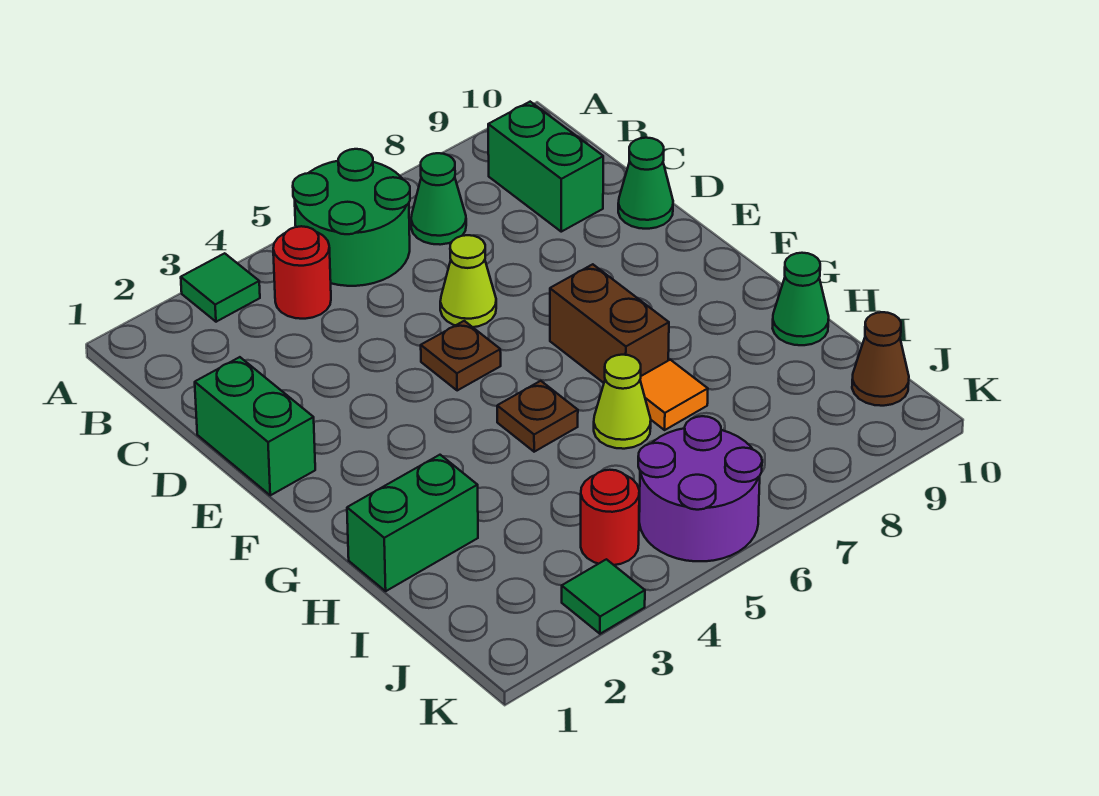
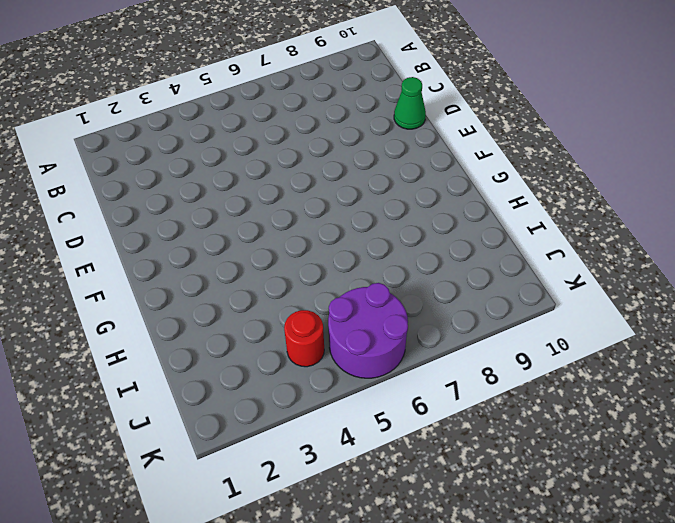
none -> green 1x1 tile [181,253,260,322]
none -> green 2x2 round brick [293,149,410,286]
none -> red 1x1 round brick [273,226,331,319]

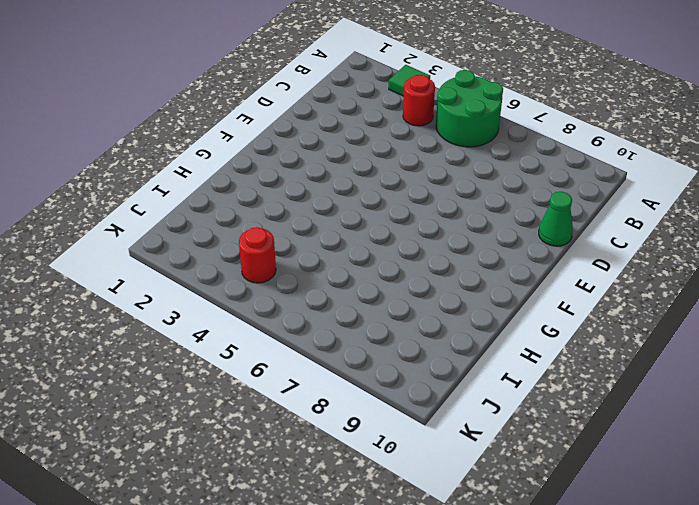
none -> green 1x1 cone [411,153,466,245]
none -> green 1x2 brick [488,102,603,232]
none -> green 1x2 brick [195,357,315,495]

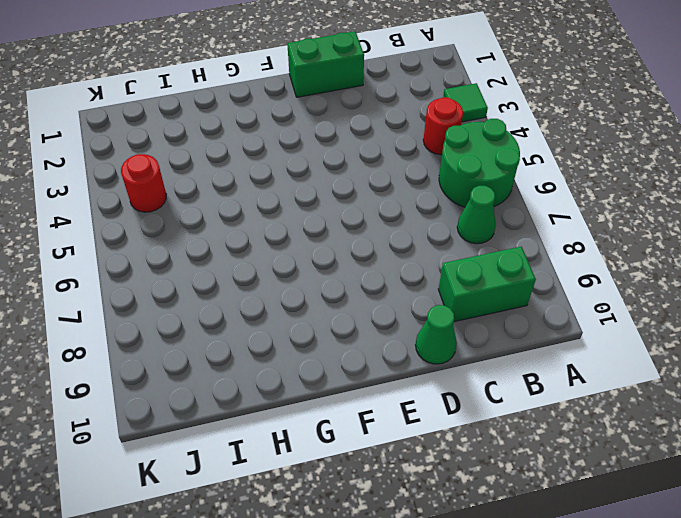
none -> lime 1x1 cone [440,235,496,327]
none -> brown 1x1 plate [421,321,501,391]
none -> brown 1x2 brick [550,264,669,383]

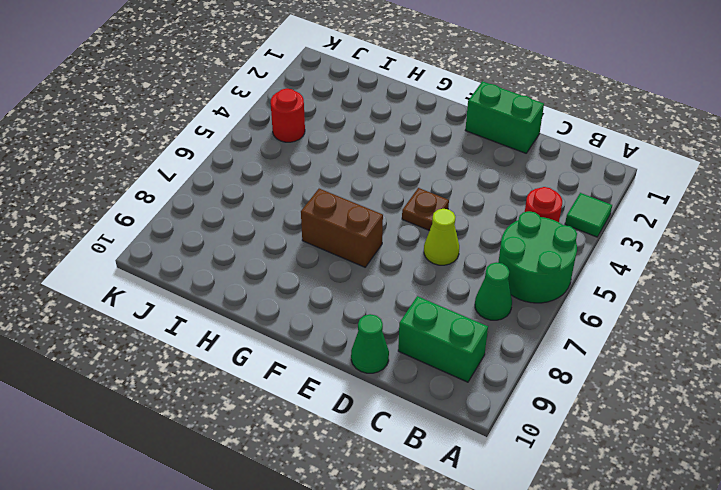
none -> brown 1x1 plate [497,381,578,452]
none -> green 1x2 brick [347,455,478,591]
none -> lime 1x1 cone [594,355,651,449]

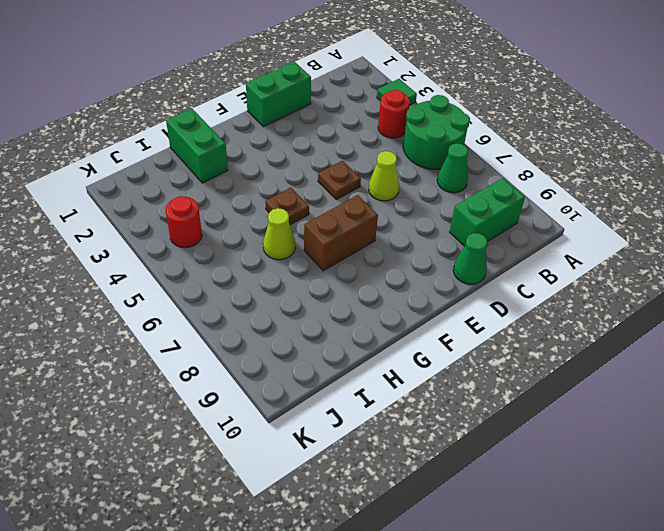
none -> orange 1x1 tile [640,360,708,430]
none -> green 1x1 cone [773,253,829,345]
none -> purple 2x2 round brick [638,416,762,561]

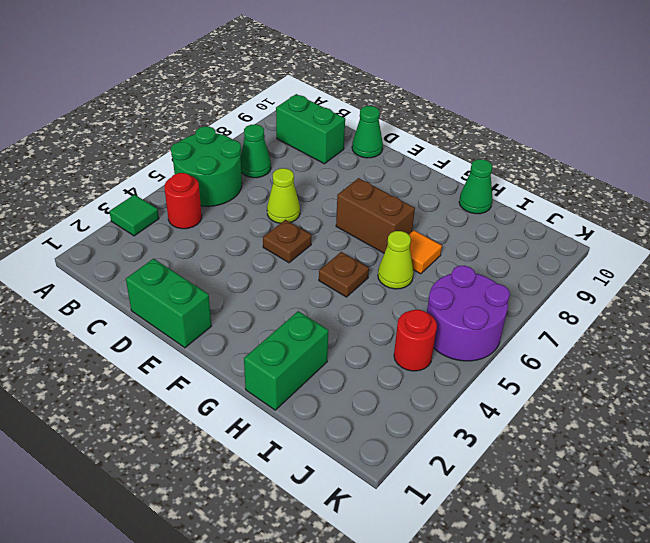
none -> brown 1x1 cone [852,312,909,406]
none -> green 1x1 tile [562,559,645,634]

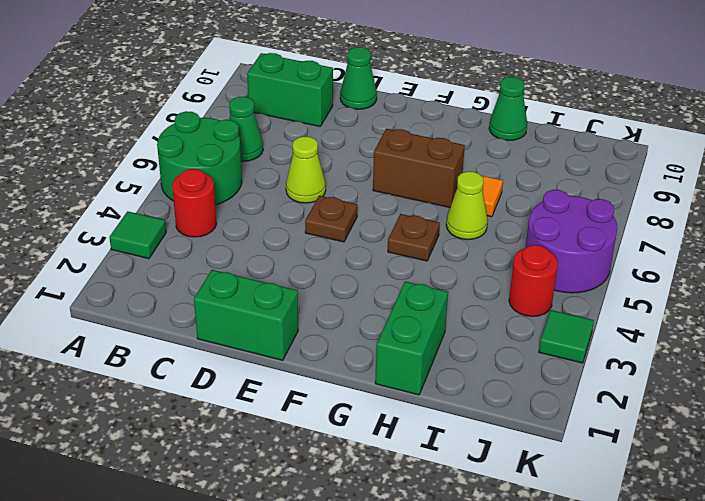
none -> brown 1x1 cone [852,312,909,406]

